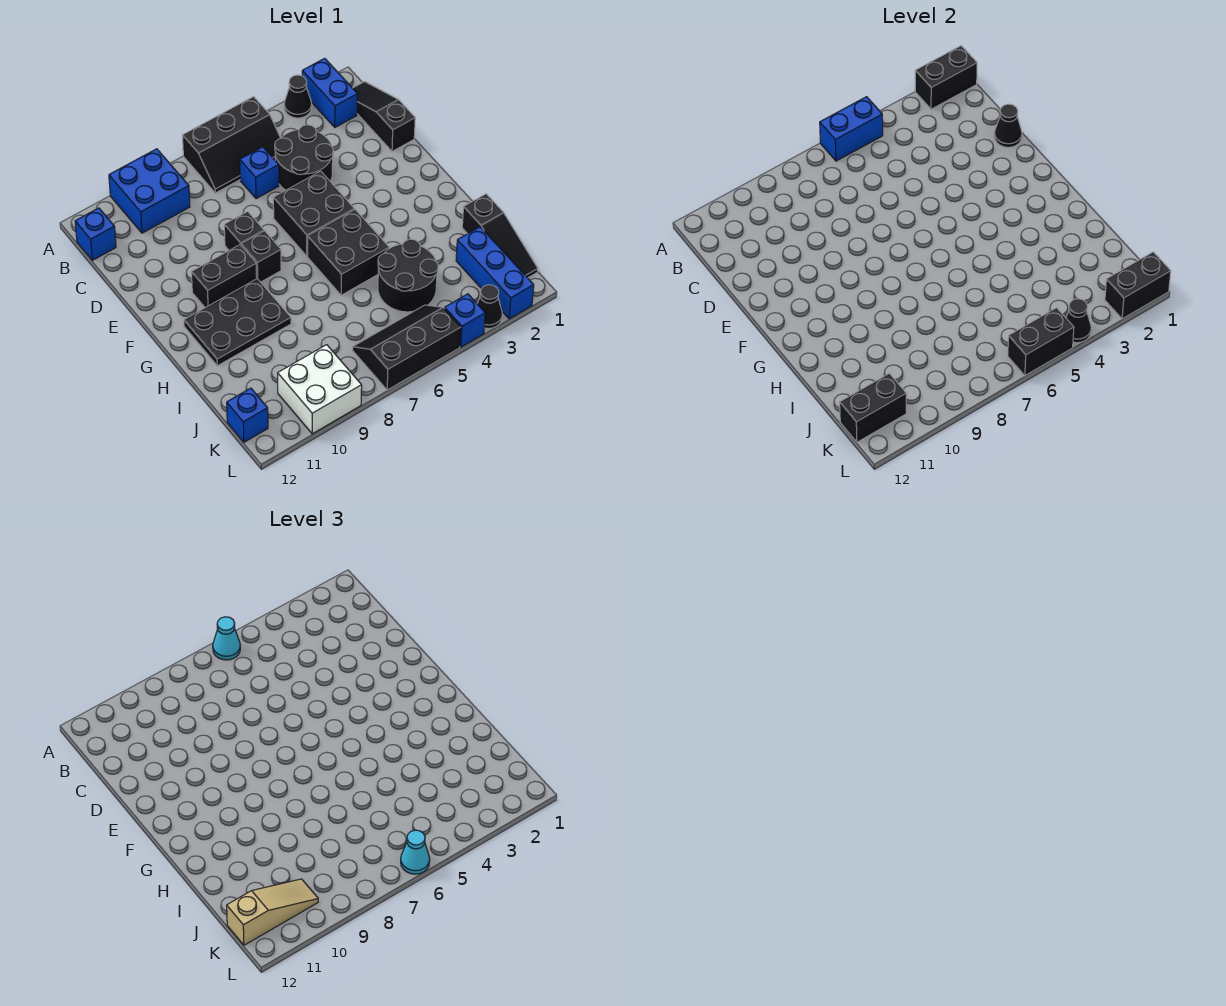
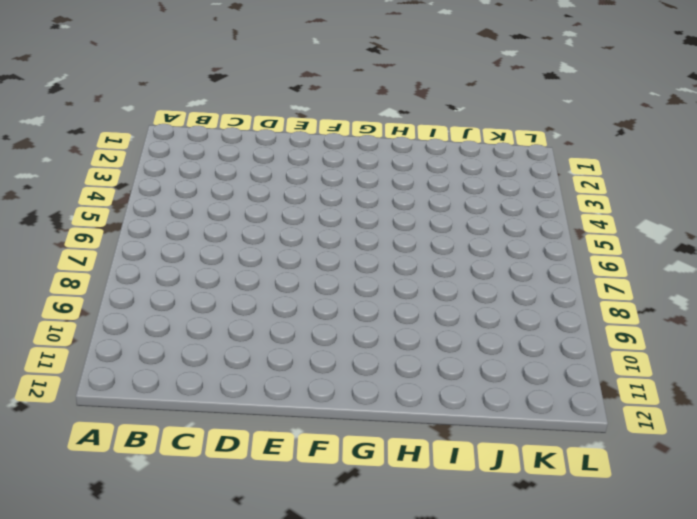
none -> blue 1x2 brick [302,58,358,127]
none -> black 1x1 cone [284,75,312,118]
none -> black 2x3 slope [182,97,281,193]
none -> blue 2x2 brick [109,149,190,233]

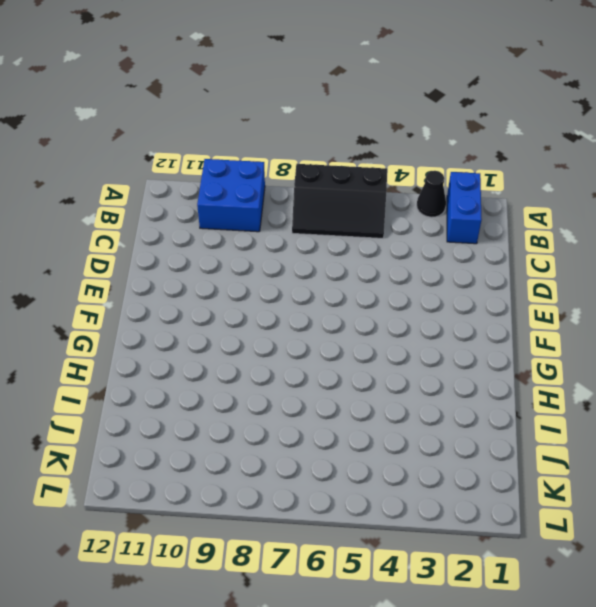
none -> black 1x3 slope [353,82,415,151]
none -> blue 1x1 brick [75,208,116,260]
none -> black 2x2 round brick [275,125,333,190]
none -> blue 1x1 brick [240,147,279,199]

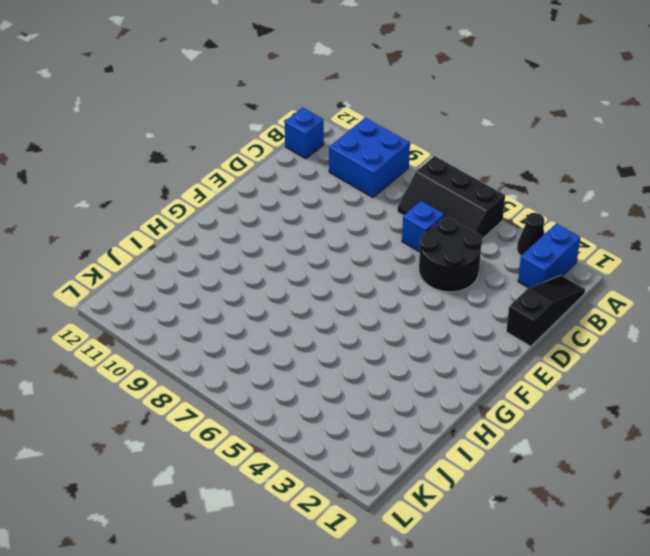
none -> black 2x2 brick [273,171,354,256]
none -> black 1x1 brick [224,212,264,250]
none -> black 1x1 brick [241,231,281,282]
none -> black 1x2 brick [191,245,257,308]

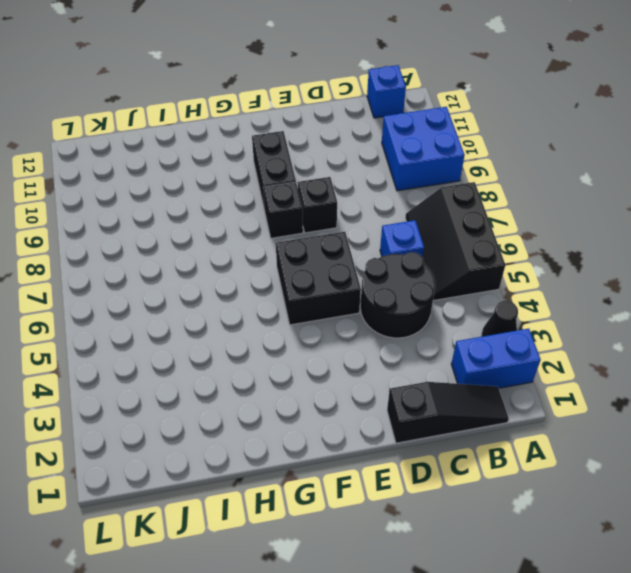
none -> black 2x2 brick [308,210,389,295]
none -> black 2x3 plate [184,279,291,366]
none -> black 1x3 slope [462,194,538,278]
none -> black 2x2 round brick [378,239,438,312]

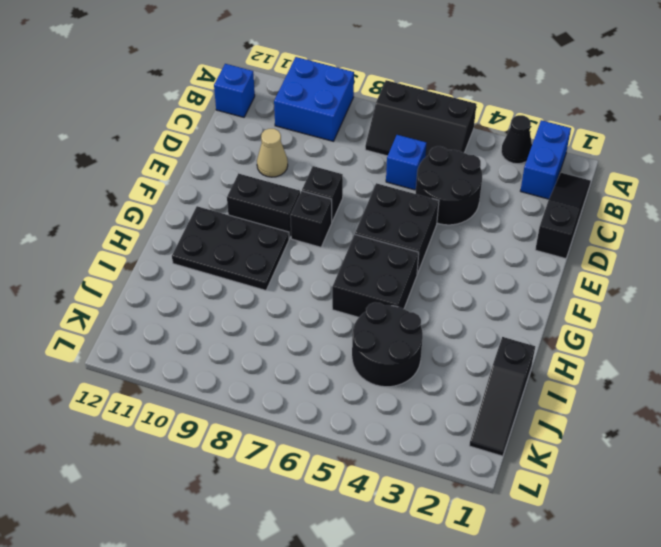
tan 1x1 cone [257,129,288,177] -> none
none -> blue 1x3 brick [456,227,534,319]
none -> black 2x3 slope [352,305,461,390]
none -> white 2x2 brick [278,345,362,434]
none -> blue 1x1 brick [227,388,268,442]

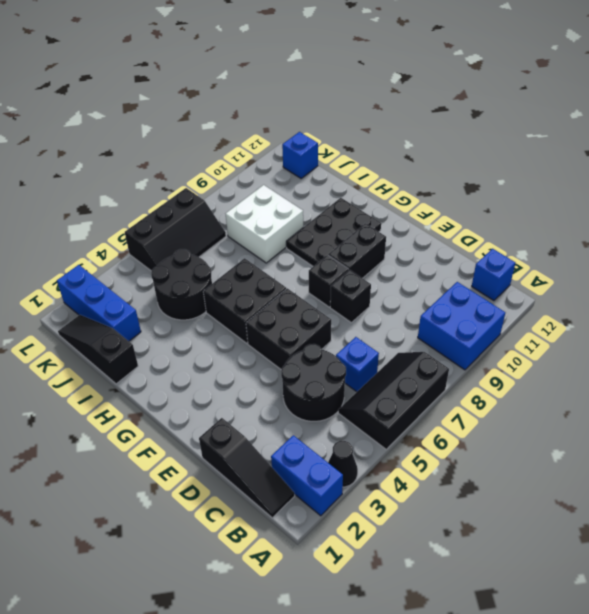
white 2x2 brick [226,185,303,263] -> white 2x2 brick moved to [278,345,362,434]
none -> black 1x1 cone [477,285,502,329]
none -> blue 1x1 brick [445,294,485,347]
none -> black 1x2 brick [915,46,977,109]
none -> blue 1x2 brick [820,97,883,161]

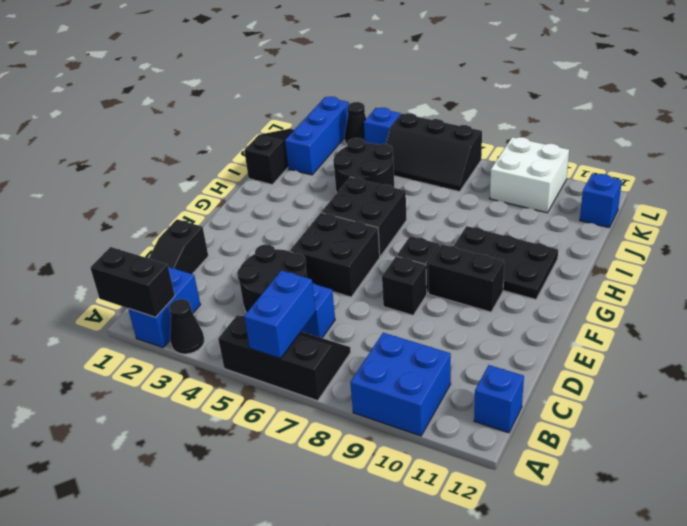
blue 1x2 brick [244,270,316,359] -> blue 1x2 brick turned to [820,97,883,161]
none -> black 1x1 cone [994,104,1022,147]
none -> black 1x2 brick [840,374,906,442]
none -> black 1x2 brick [1105,252,1171,319]
none -> black 1x1 cone [1066,299,1091,343]

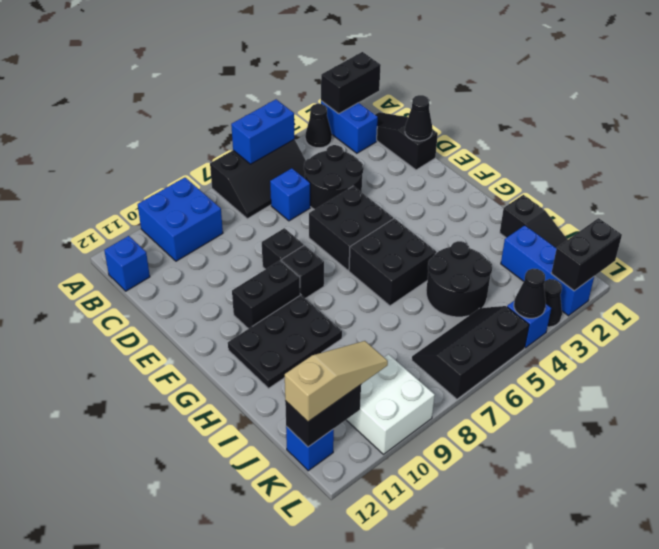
none -> black 1x2 brick [1008,308,1074,376]
none -> cyan 1x1 cone [213,617,240,660]
none -> cyan 1x1 cone [401,830,430,874]

